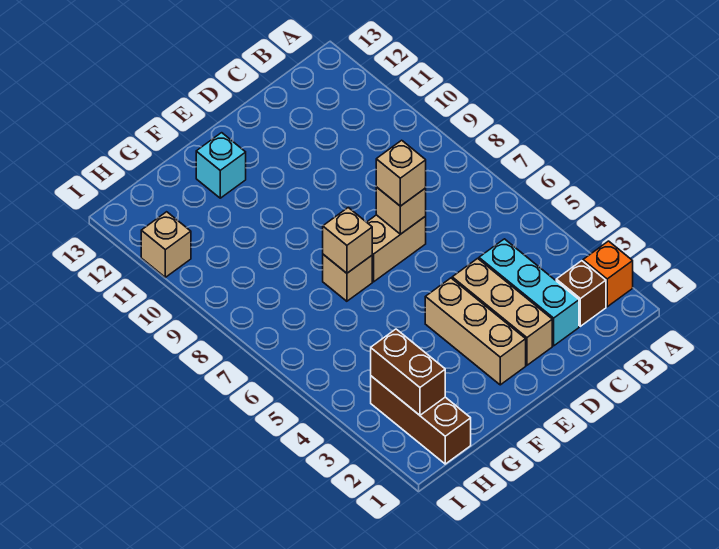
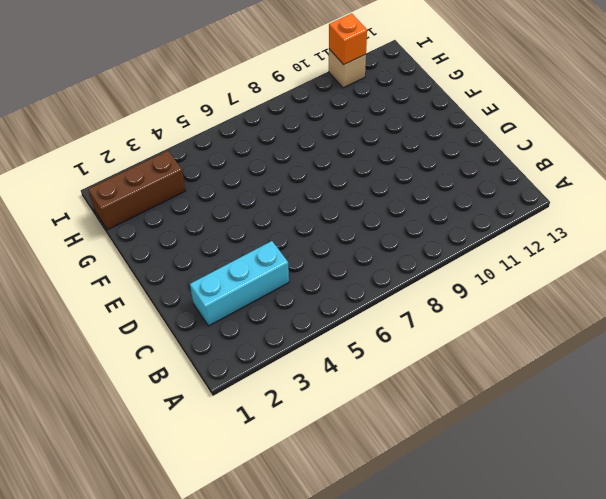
orange 1x1 brick [329,14,367,65] -> orange 1x1 brick moved to [583,241,633,307]
none -> brown 1x1 brick [556,261,606,326]
none -> tan 1x3 brick [452,258,552,365]
none -> tan 1x2 brick [367,215,426,282]

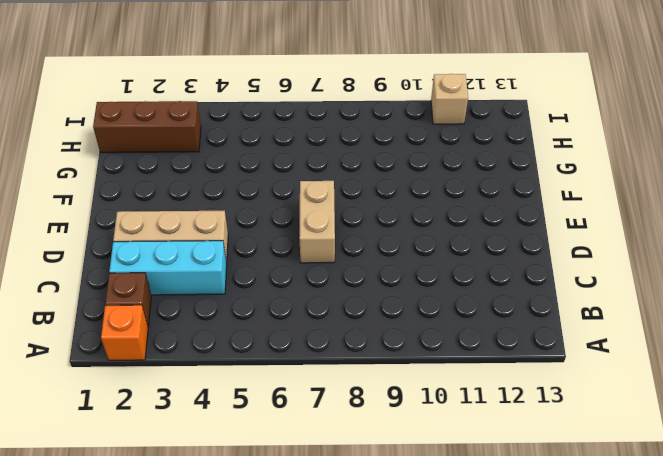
none -> tan 1x3 brick [425,278,526,385]
none -> tan 1x1 brick [323,254,372,301]
none -> cyan 1x1 brick [196,133,246,198]

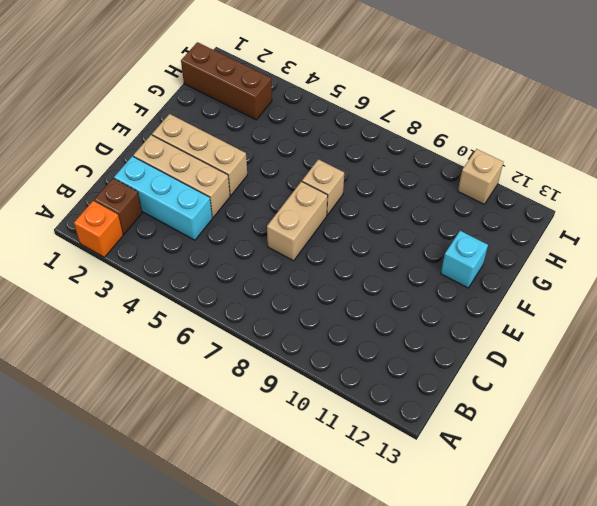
none -> tan 1x1 brick [376,187,426,234]
none -> tan 1x1 brick [323,208,372,273]
none -> brown 1x2 brick [371,329,445,415]

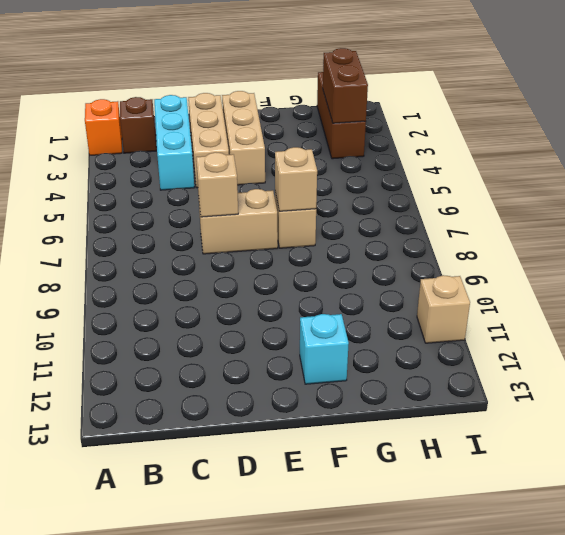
none -> tan 1x1 brick [376,140,426,206]

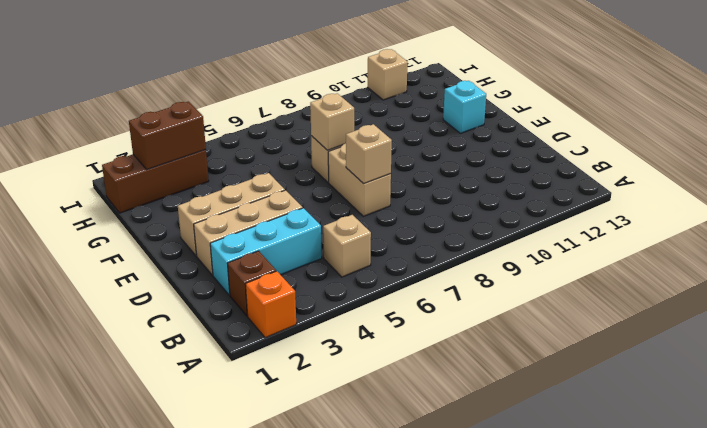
tan 1x1 brick [323,215,371,277] -> tan 1x1 brick moved to [376,140,426,206]

